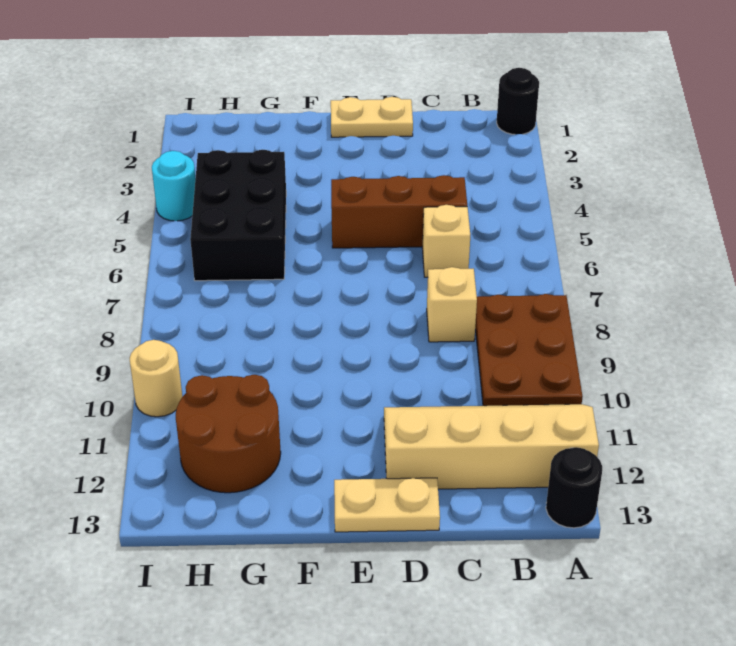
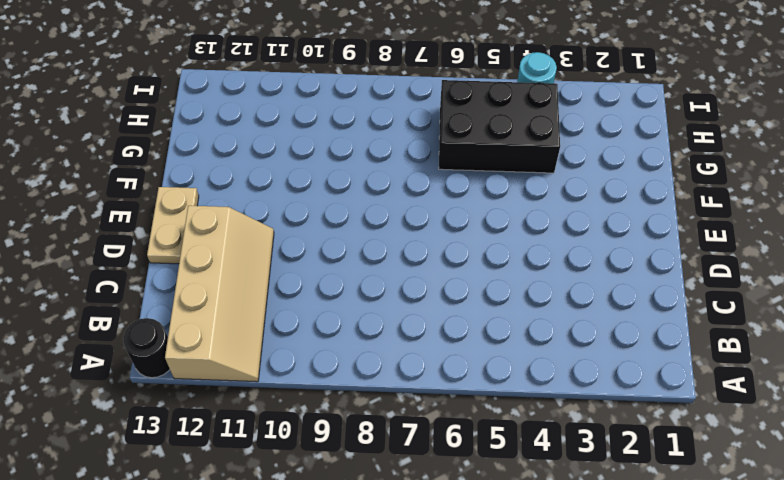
none -> black 1x1 round brick [497,68,539,135]
none -> brown 2x3 plate [475,294,583,406]
none -> brown 1x3 brick [331,175,467,248]

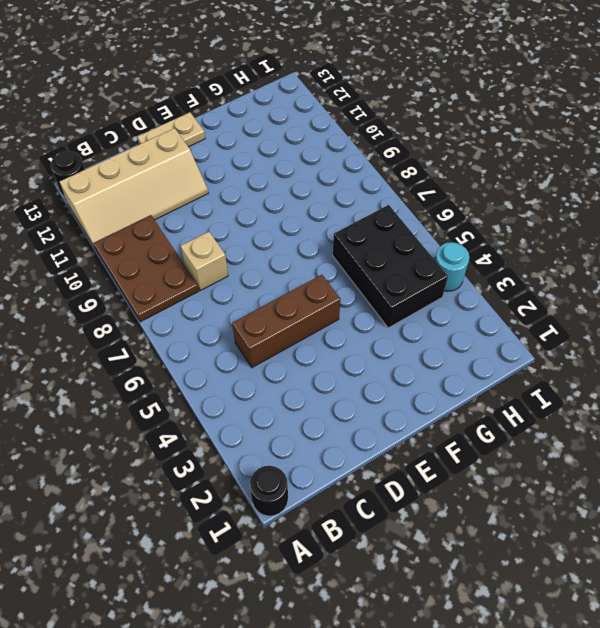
none -> tan 1x1 brick [422,205,470,277]
none -> tan 1x2 plate [331,97,413,137]
none -> brown 2x2 round brick [176,375,281,493]

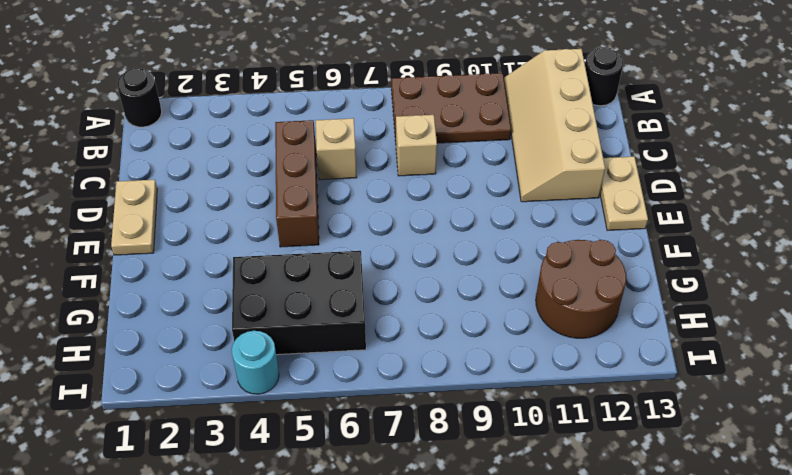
none -> tan 1x1 round brick [130,340,182,417]

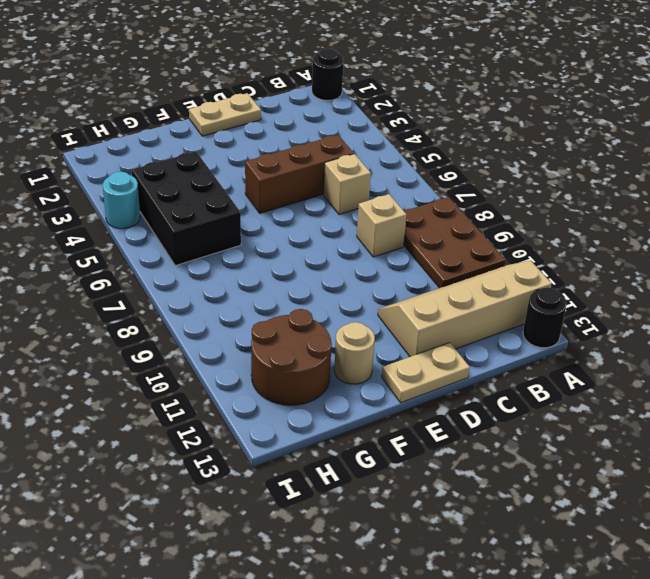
tan 1x1 round brick [334,322,375,384] -> tan 1x1 round brick moved to [130,340,182,417]

